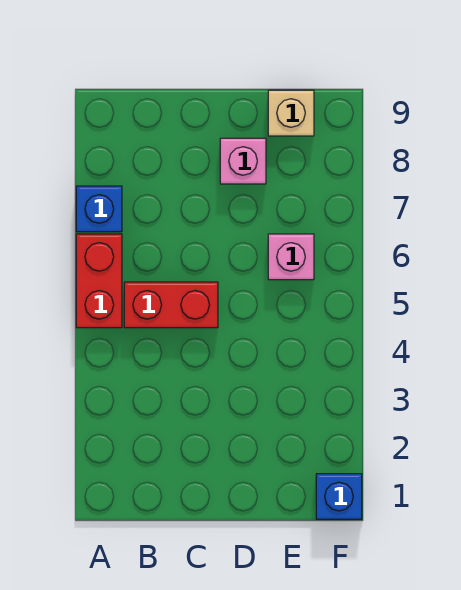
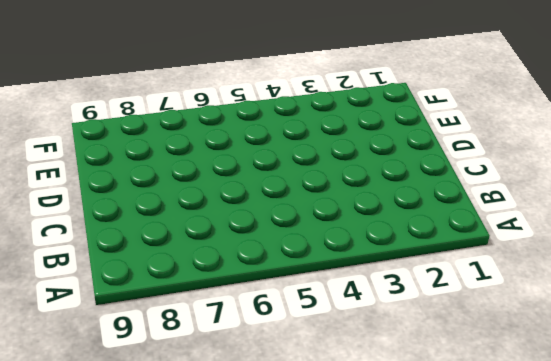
none -> red 1x2 brick [76,234,122,328]
none -> blue 1x1 brick [76,186,122,232]

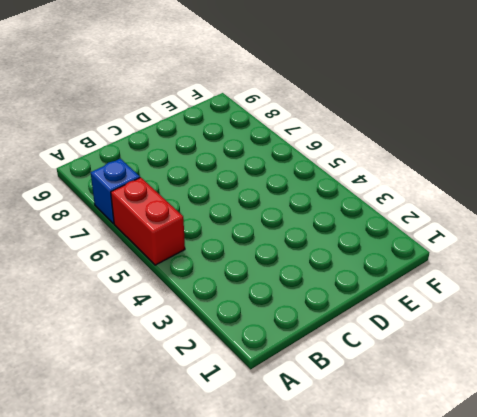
none -> red 1x2 brick [124,282,218,328]
none -> pink 1x1 brick [220,138,266,184]

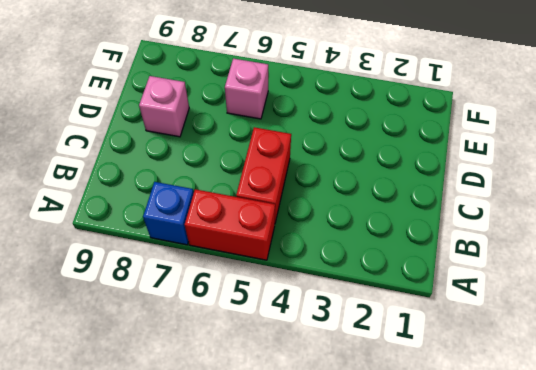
none -> tan 1x1 brick [268,90,314,136]
none -> blue 1x1 brick [316,474,362,519]

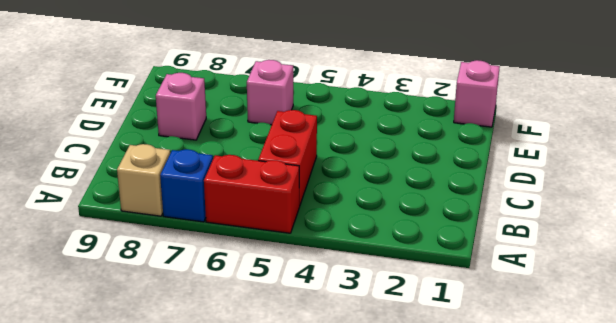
tan 1x1 brick [117,144,170,216] -> tan 1x1 brick moved to [268,90,314,136]
pink 1x1 brick [454,60,500,127] -> blue 1x1 brick [316,474,362,519]

